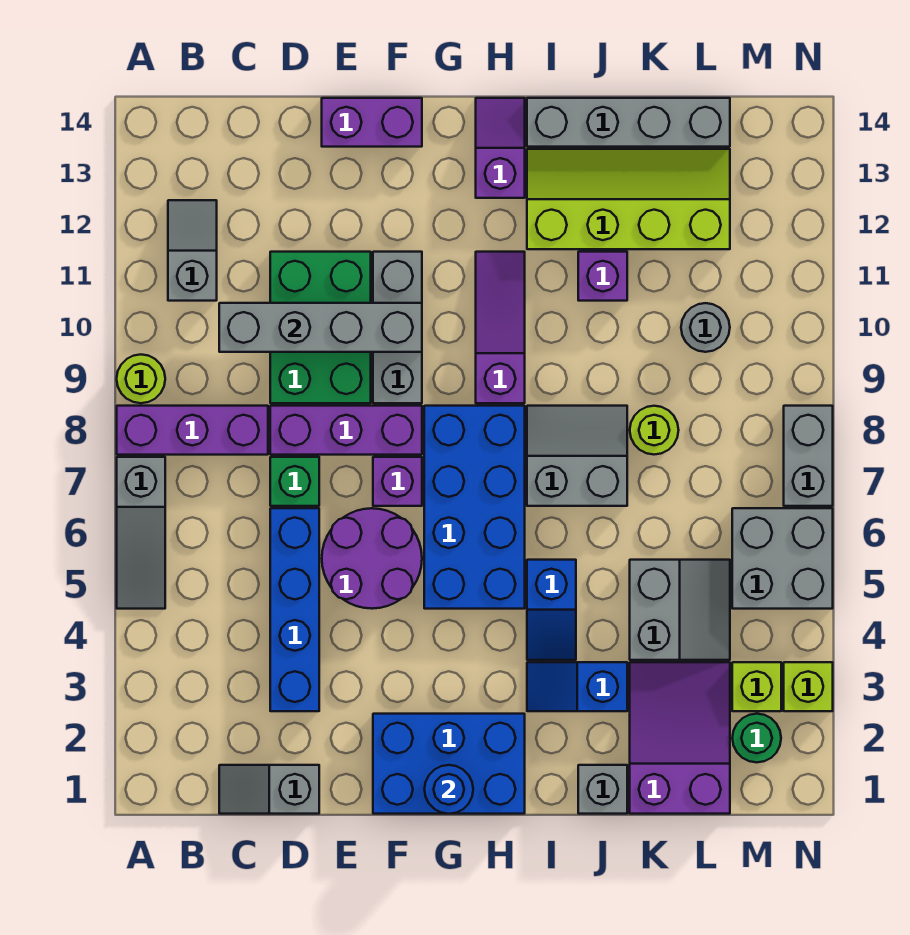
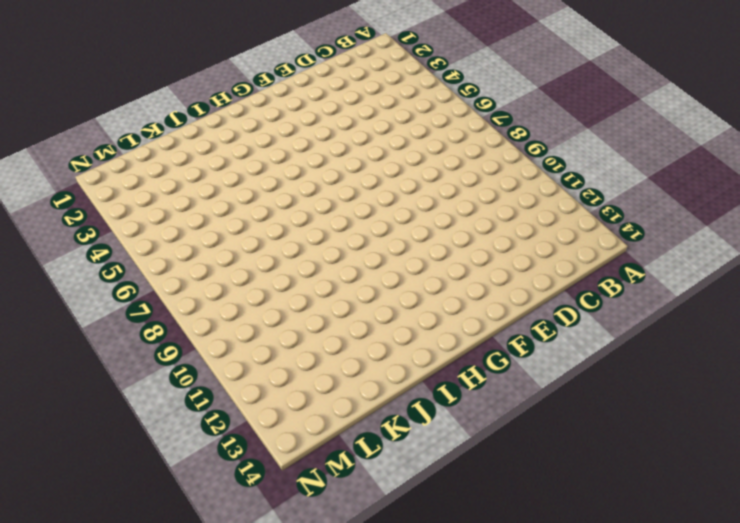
none -> grey 1x3 slope [117,457,165,609]
none -> purple 1x3 brick [117,406,268,455]
none -> lime 1x1 round brick [117,355,165,403]
none -> grey 1x2 slope [168,200,217,301]

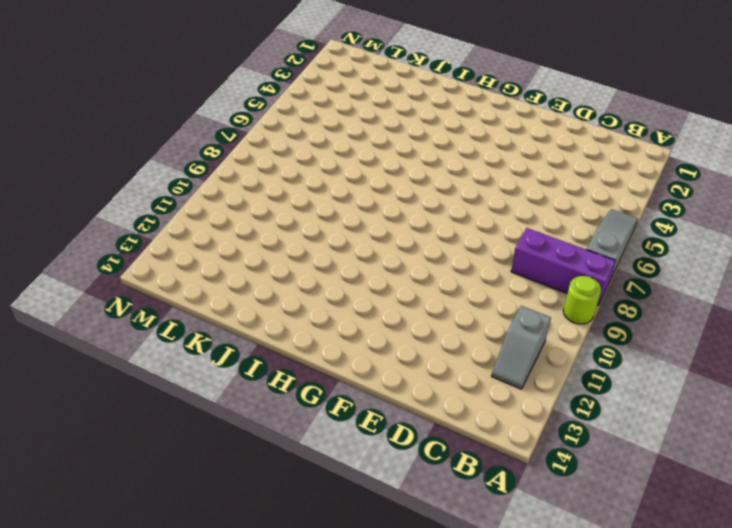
none -> grey 1x2 slope [219,765,319,814]
none -> blue 1x4 brick [270,508,319,711]
none -> green 1x1 brick [270,457,319,506]
none -> purple 1x3 brick [270,406,422,455]

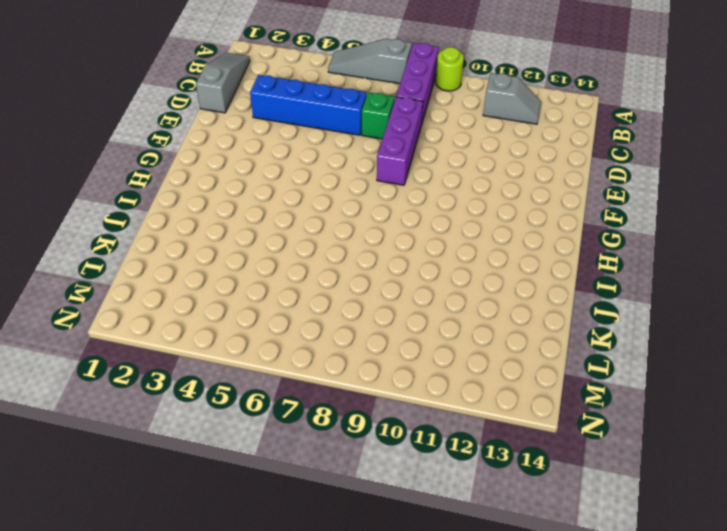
grey 1x3 slope [196,53,250,113] -> grey 1x2 slope [219,765,319,814]
none -> green 2x3 brick [270,252,371,403]
none -> purple 2x2 round brick [322,508,422,609]
none -> purple 1x2 brick [322,98,422,147]
none -> blue 2x3 brick [373,714,525,814]

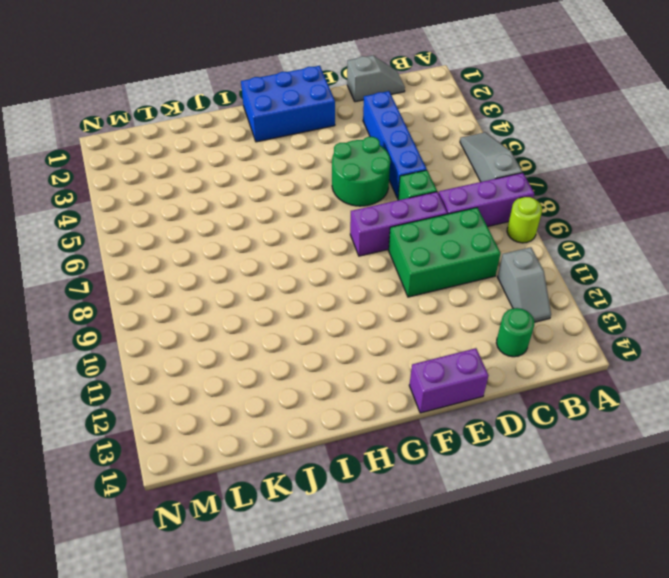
green 2x3 brick [389,208,501,297] -> green 2x3 brick turned to [270,252,371,403]
green 1x1 round brick [496,308,535,357] -> green 1x1 round brick moved to [732,714,781,762]
green 2x2 round brick [332,137,390,206] -> purple 2x2 round brick [322,508,422,609]
none -> purple 1x1 brick [373,457,422,506]
none -> grey 1x3 brick [373,252,422,403]
none -> blue 2x4 brick [424,406,525,609]
none -> purple 1x3 slope [476,252,525,403]

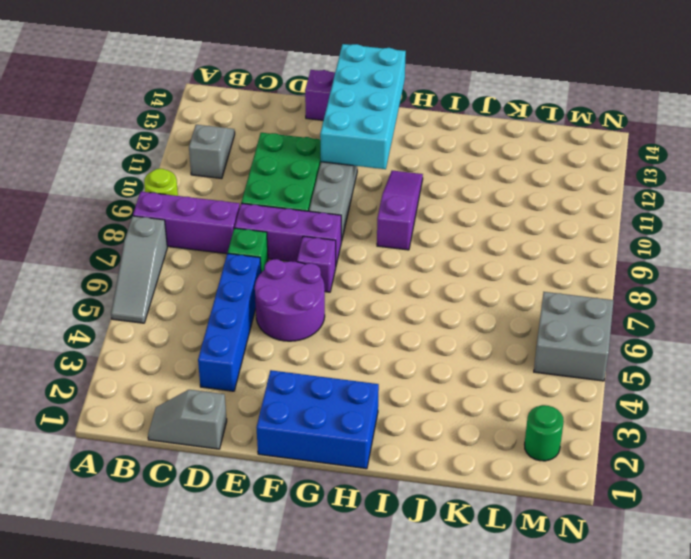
cyan 2x4 brick [320,44,406,169] -> none
none -> blue 2x4 brick [424,406,525,609]
none -> purple 1x2 slope [476,98,525,198]
none -> blue 1x2 slope [527,662,627,711]
none -> blue 1x2 slope [527,560,576,660]

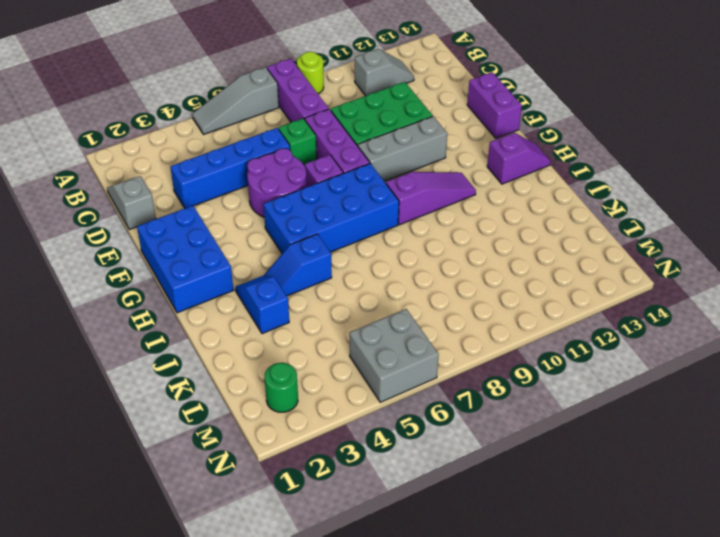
none -> grey 2x2 slope [527,406,627,506]
none -> lime 2x4 slope [527,149,730,249]
none -> grey 1x4 brick [527,98,730,147]
none -> grey 1x1 brick [578,765,627,814]

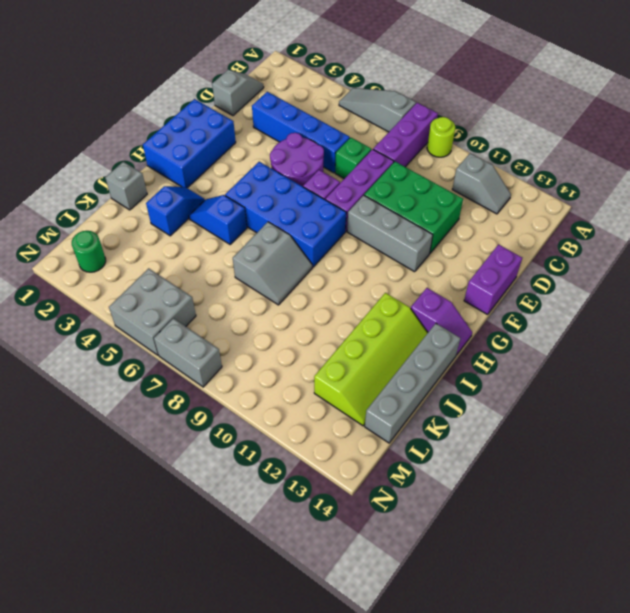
none -> purple 1x3 slope [476,252,525,403]
none -> purple 1x1 brick [578,252,627,301]
none -> purple 2x3 slope [630,662,730,814]
none -> grey 2x2 slope [630,560,730,660]

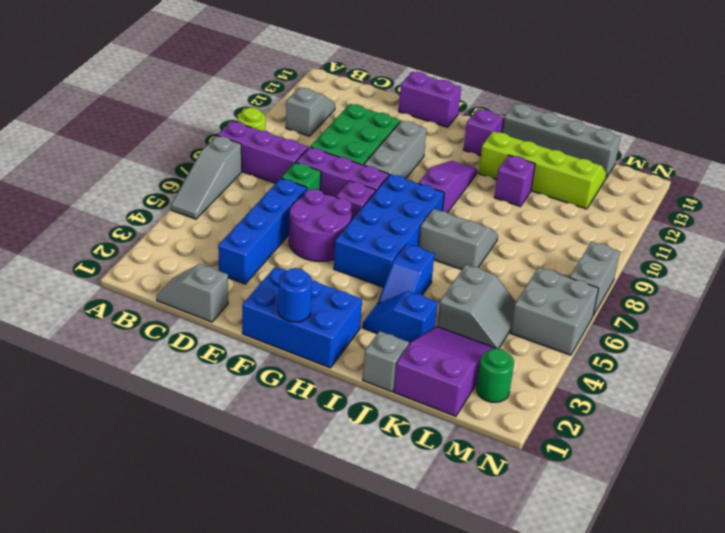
none -> lime 1x1 round brick [630,406,679,455]
none -> grey 1x1 round brick [681,303,730,352]
none -> lime 1x1 brick [732,662,781,711]
none -> lime 1x1 brick [784,662,833,711]

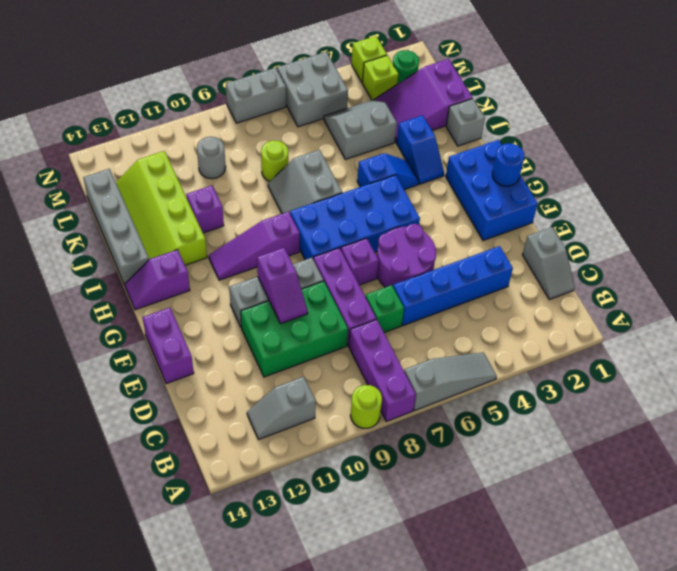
purple 1x2 slope [257,248,308,324] -> grey 1x4 brick [219,303,422,352]

